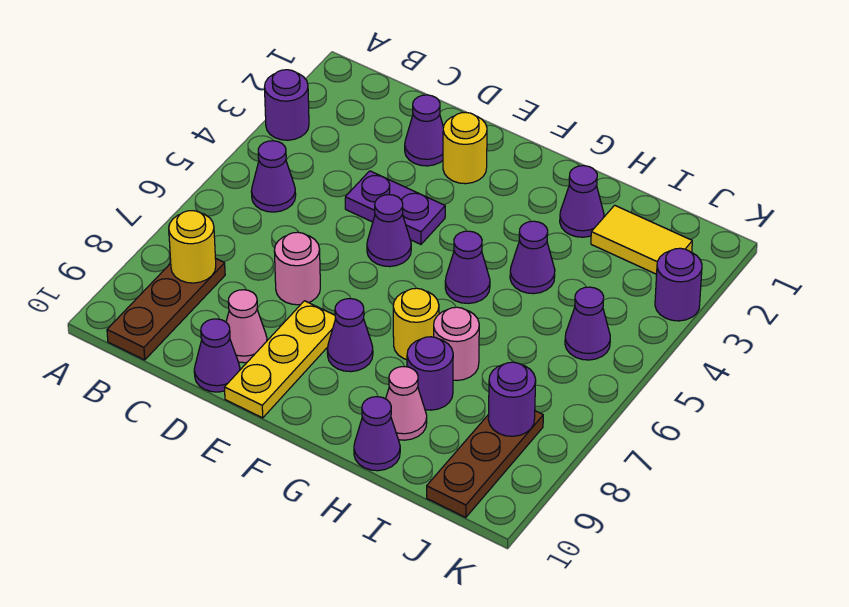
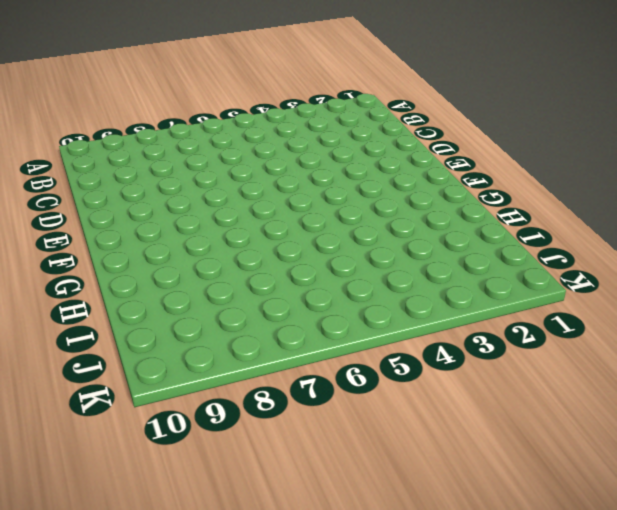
none -> purple 1x1 round brick [265,70,309,140]
none -> purple 1x1 cone [251,141,296,212]
none -> brown 1x3 plate [107,258,225,360]

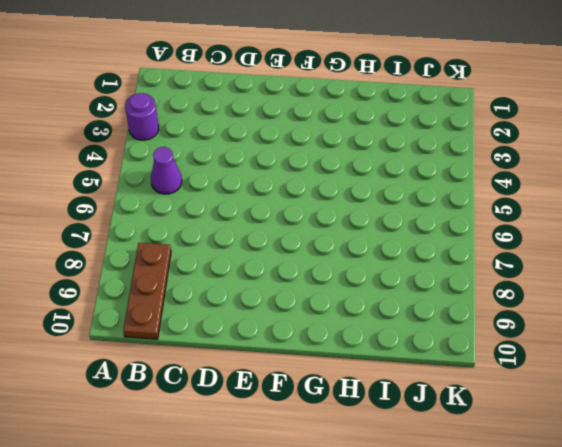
none -> purple 1x1 cone [405,95,444,166]
none -> purple 1x2 plate [345,171,445,244]
none -> pink 1x1 round brick [274,232,320,305]

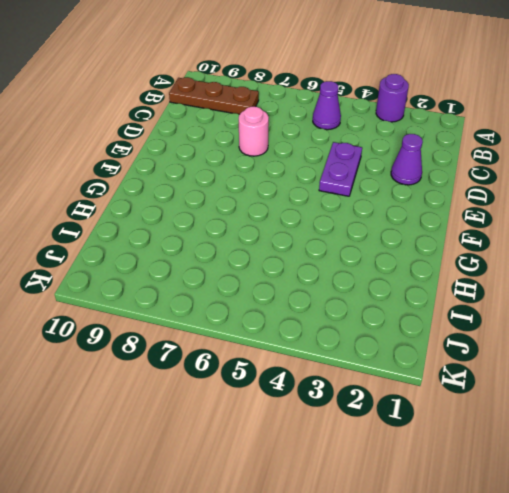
none -> pink 1x1 cone [226,290,267,363]
none -> purple 1x1 cone [194,319,240,392]
none -> yellow 1x1 round brick [443,112,487,184]

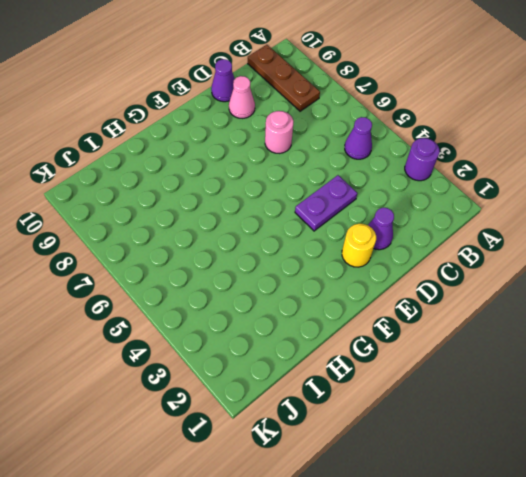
none -> purple 1x1 cone [367,195,411,267]
none -> yellow 1x3 plate [224,301,336,418]
none -> purple 1x1 cone [327,299,373,372]

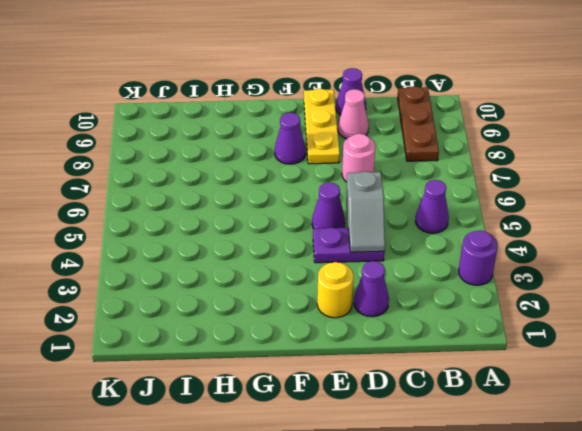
grey 1x2 slope [346,172,385,252] -> none
none -> purple 1x1 cone [445,231,490,303]
none -> yellow 1x1 round brick [393,288,439,360]
none -> purple 1x1 cone [560,166,604,237]

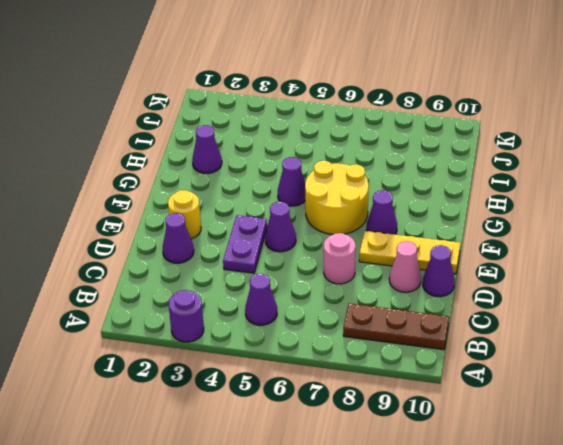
yellow 2x2 round brick [305,161,369,235] -> yellow 1x1 round brick [393,288,439,360]
none -> purple 1x1 cone [510,221,555,294]
none -> pink 1x1 round brick [434,307,479,381]
none -> purple 1x1 round brick [407,337,453,410]

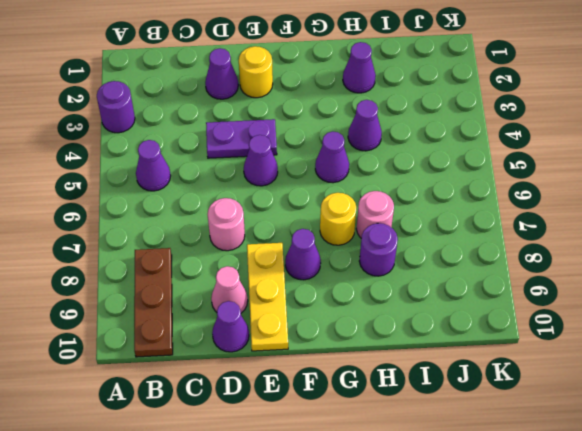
none -> pink 1x1 cone [386,367,427,440]
none -> purple 1x1 cone [354,397,400,471]
none -> yellow 1x2 tile [591,205,692,274]

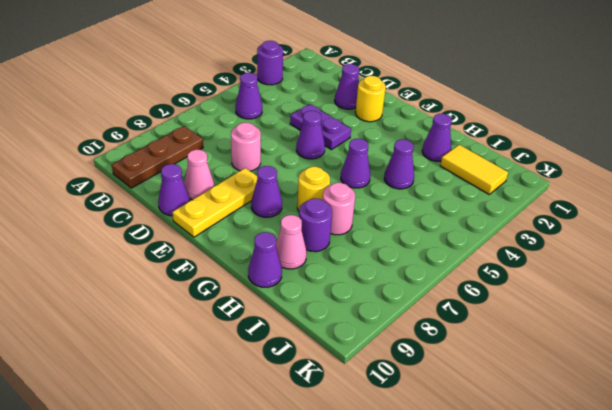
none -> purple 1x1 cone [565,287,610,360]
none -> brown 1x3 plate [427,411,543,517]
none -> purple 1x1 round brick [655,248,702,321]

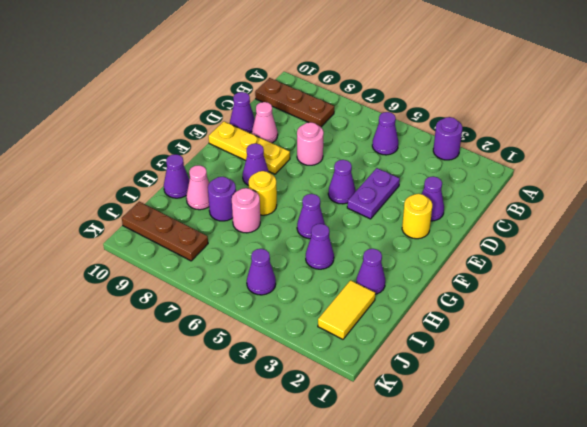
none -> purple 1x1 round brick [655,248,702,321]
none -> yellow 1x1 round brick [169,211,216,283]
none -> purple 1x1 round brick [488,362,536,436]

